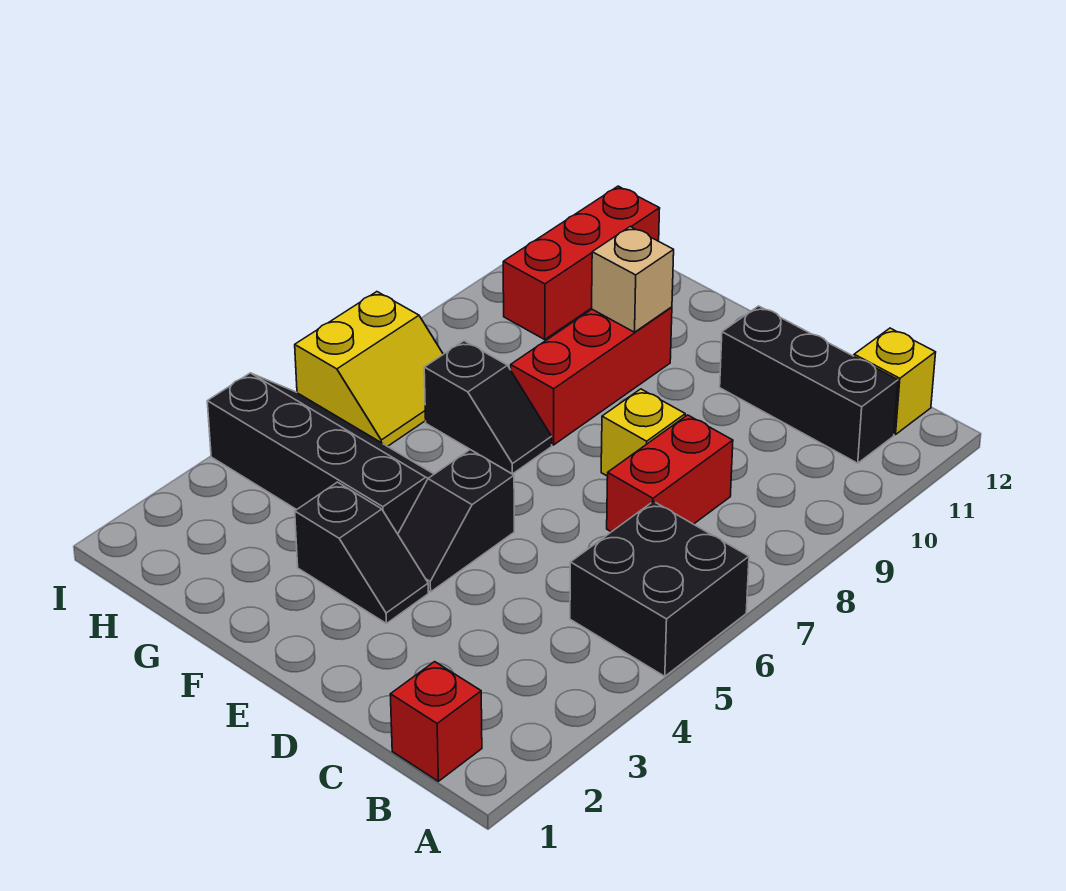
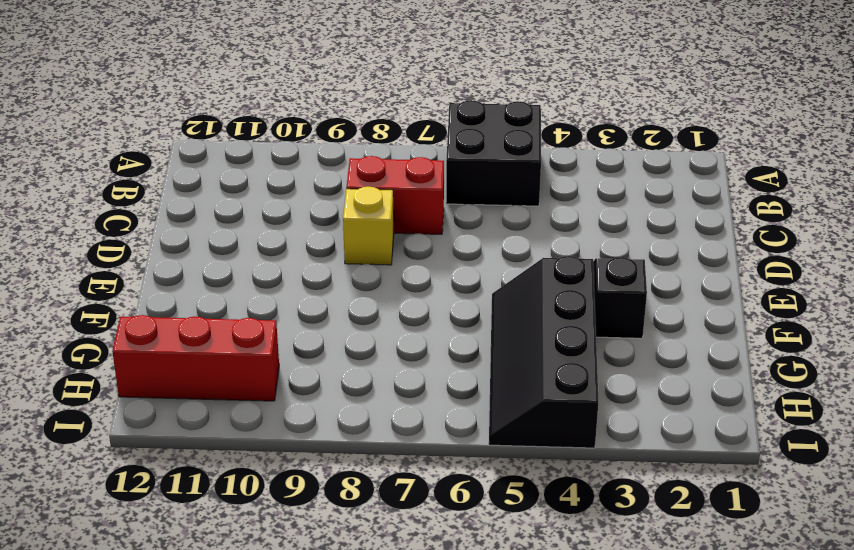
none -> red 1x1 brick [390,662,482,781]
none -> black 1x3 brick [720,306,898,463]
none -> yellow 1x1 brick [854,328,936,435]

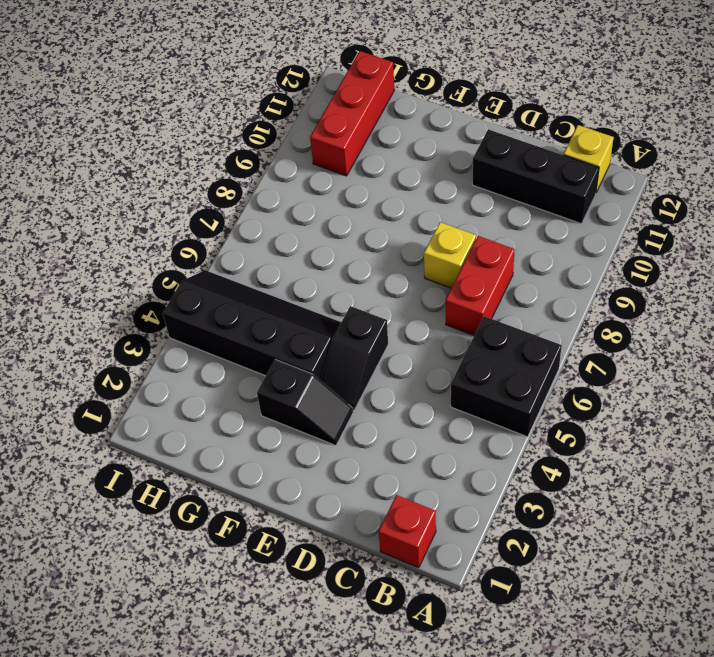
none -> black 1x2 slope [424,341,552,474]
none -> red 1x3 brick [511,307,672,445]
none -> yellow 2x2 slope [295,292,443,446]

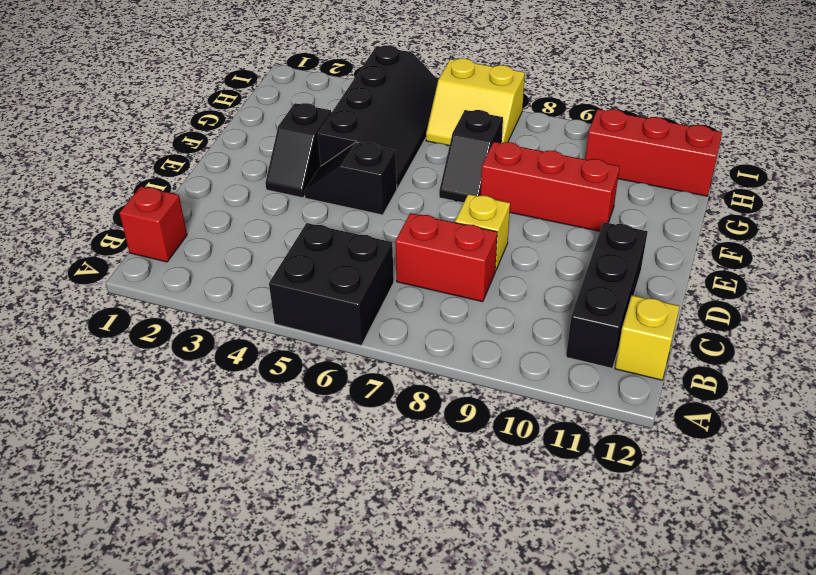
none -> tan 1x1 brick [592,227,674,332]

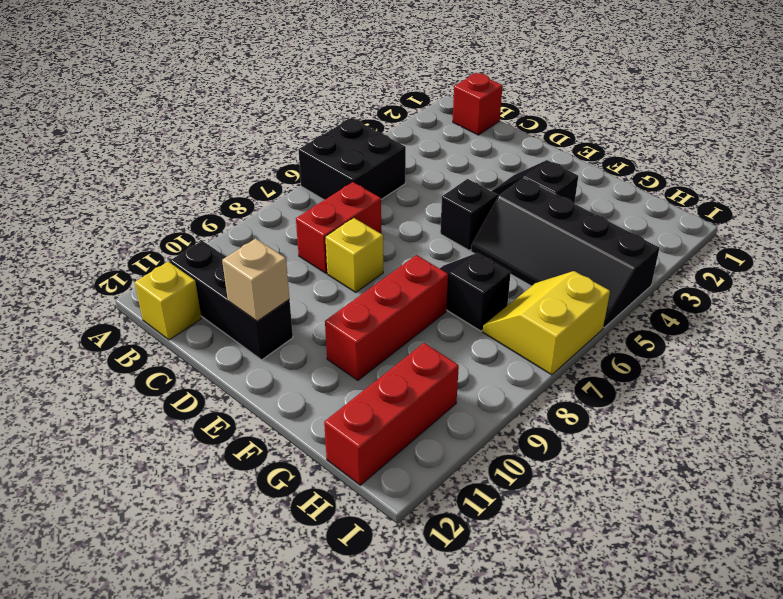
tan 1x1 brick [222,238,289,321] -> tan 1x1 brick moved to [592,227,674,332]

